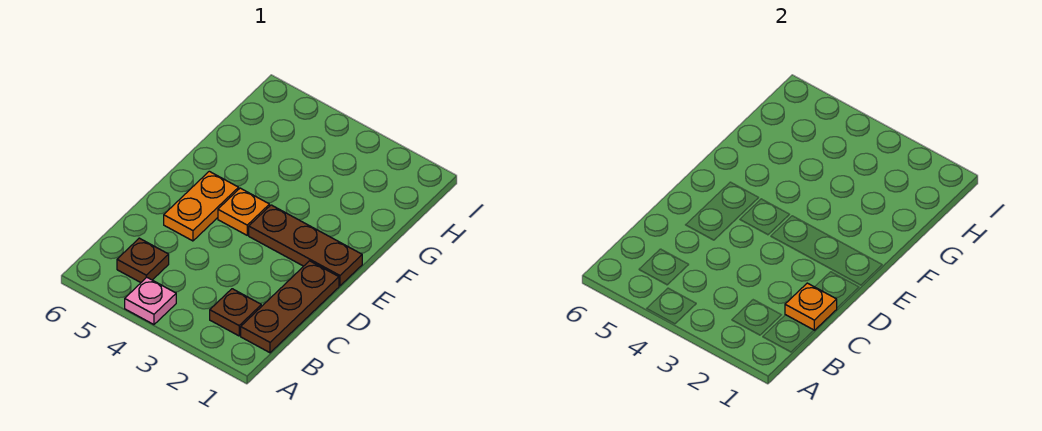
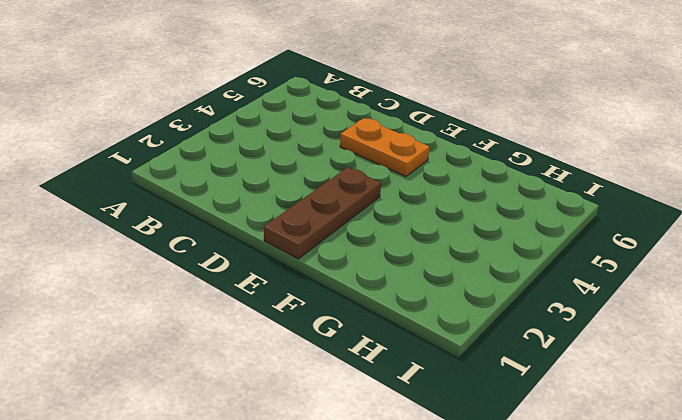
none -> pink 1x1 plate [125,277,176,325]
none -> brown 1x3 plate [241,261,339,353]

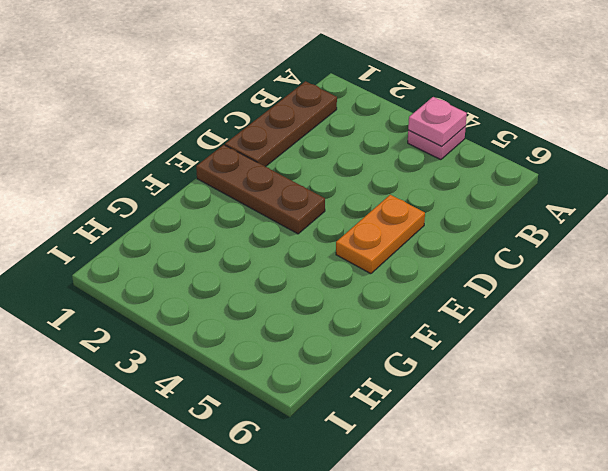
pink 1x1 plate [408,97,467,147] -> none
none -> brown 1x1 plate [210,289,261,336]
none -> brown 1x1 plate [117,238,169,282]

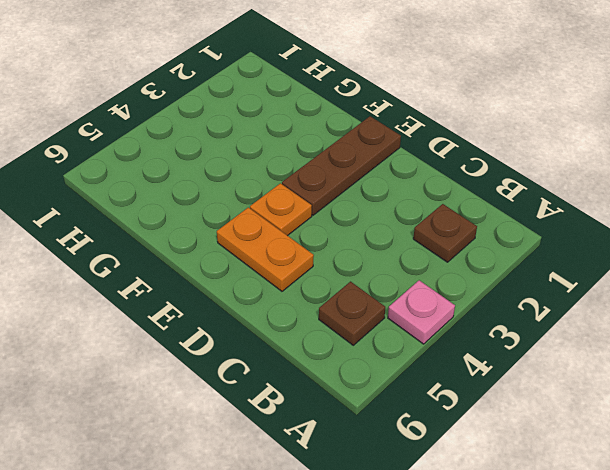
none -> brown 1x3 plate [241,261,339,353]
none -> orange 1x1 plate [785,283,837,330]

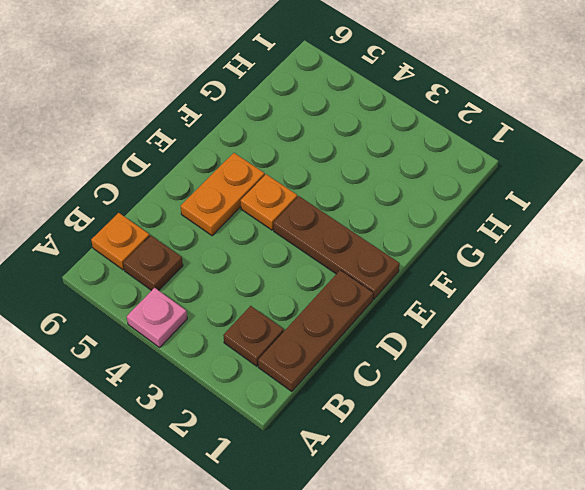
orange 1x1 plate [91,213,149,270] -> orange 1x1 plate moved to [785,283,837,330]

